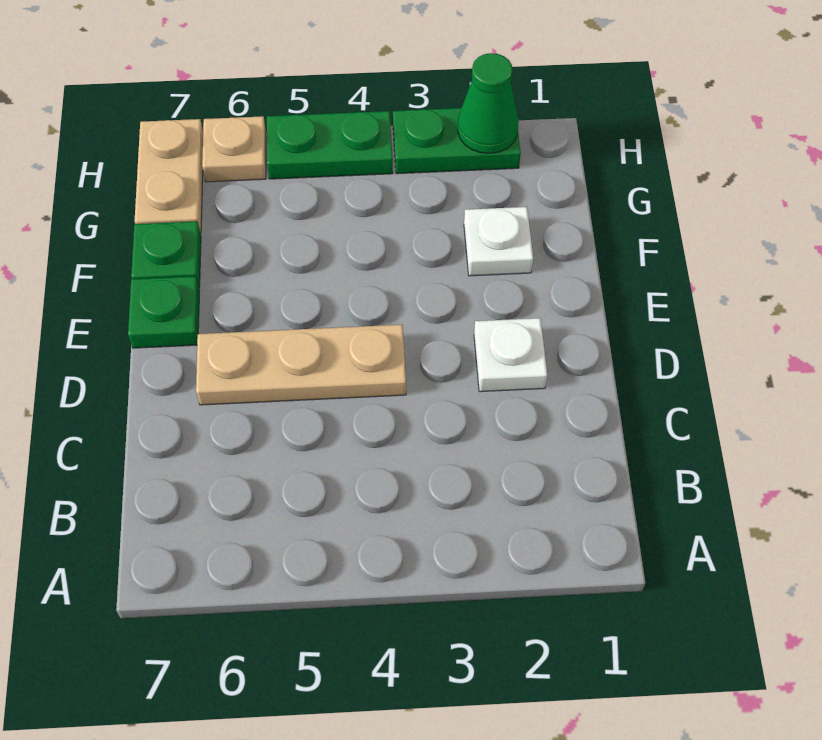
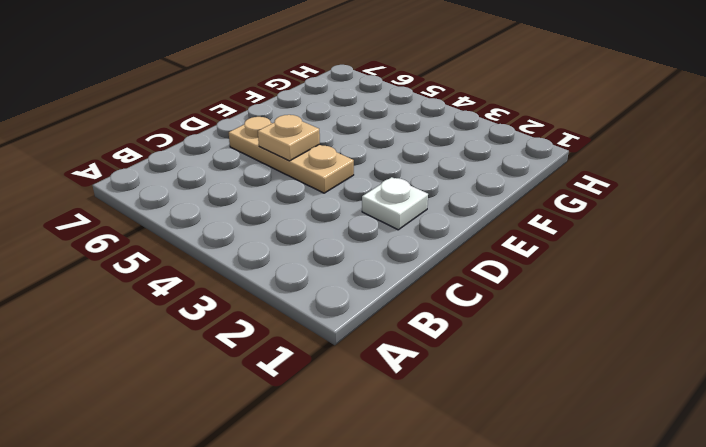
tan 1x1 plate [258,115,320,161] -> tan 1x1 plate moved to [202,116,266,182]
none -> green 1x1 plate [128,276,200,348]
none -> white 1x1 plate [464,207,533,276]

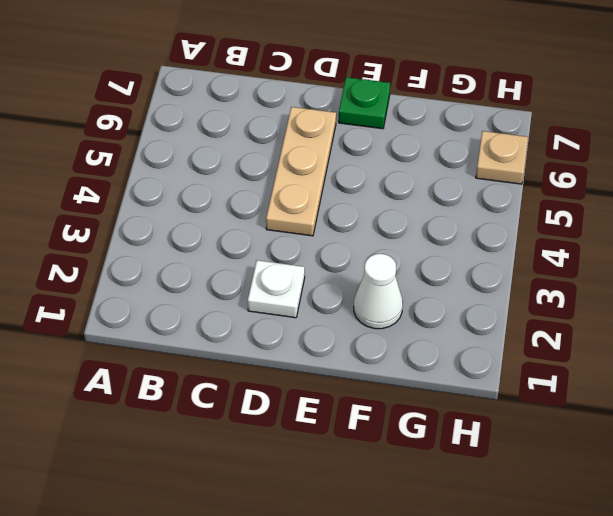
white 1x1 cone [354,254,403,329] -> white 1x1 plate [464,207,533,276]
none -> green 1x1 plate [131,221,201,288]
none -> tan 1x2 plate [135,119,203,234]

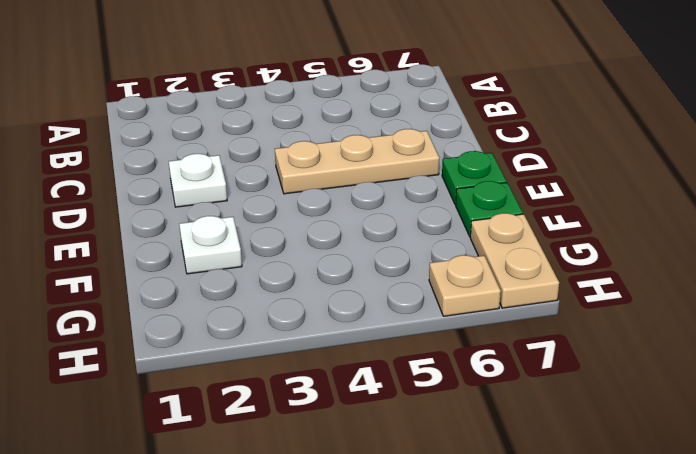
none -> green 1x2 plate [393,108,521,174]
none -> green 1x2 plate [267,111,393,179]

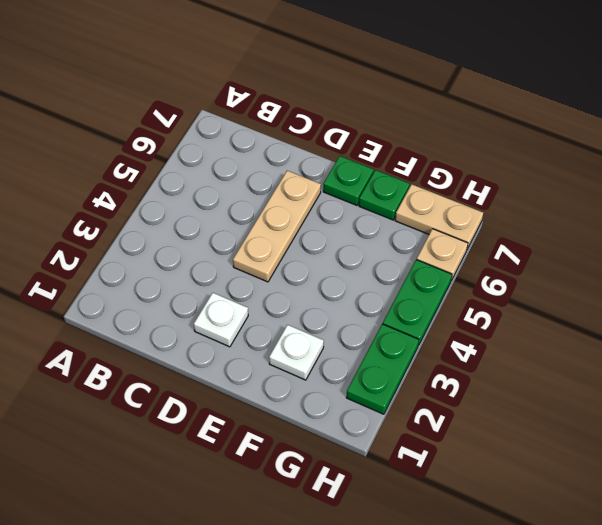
none -> green 1x1 cone [458,53,519,153]

